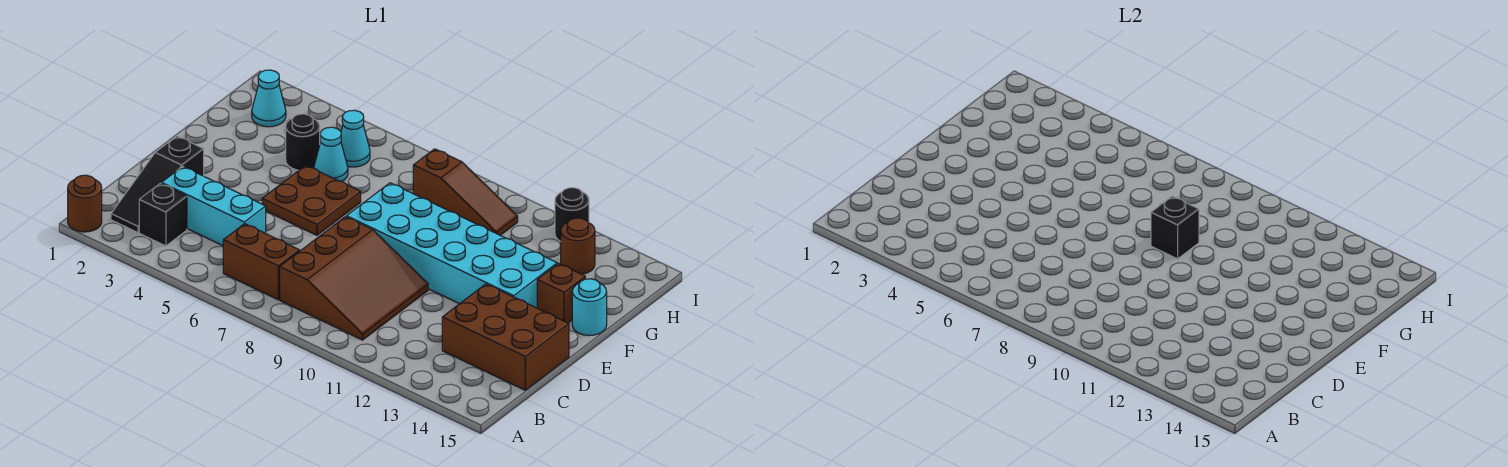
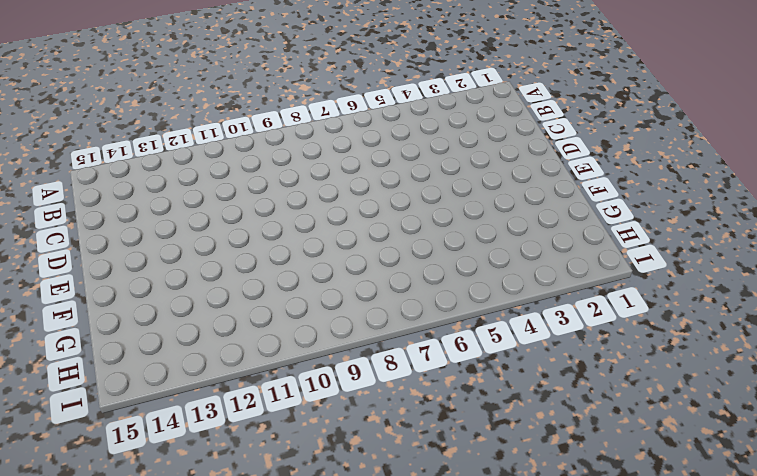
none -> brown 1x1 round brick [68,175,102,232]
none -> black 1x3 slope [111,136,204,233]
none -> black 1x1 brick [139,183,187,246]

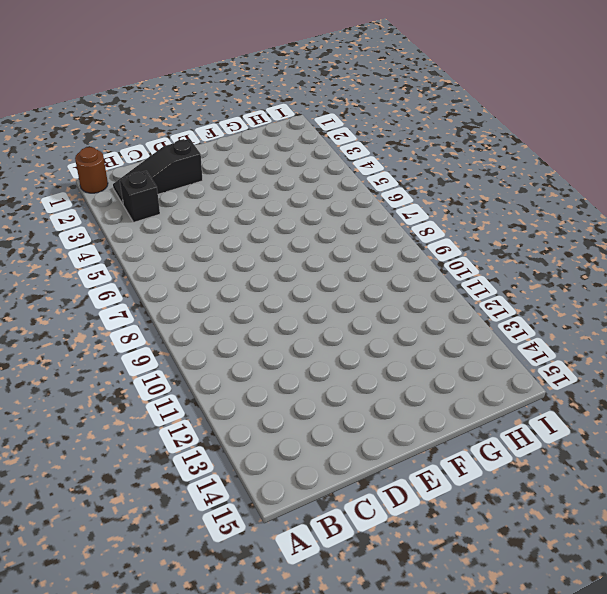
none -> brown 1x2 brick [223,224,300,300]
none -> brown 3x3 slope [280,217,428,340]
none -> cyan 1x3 brick [161,166,266,246]

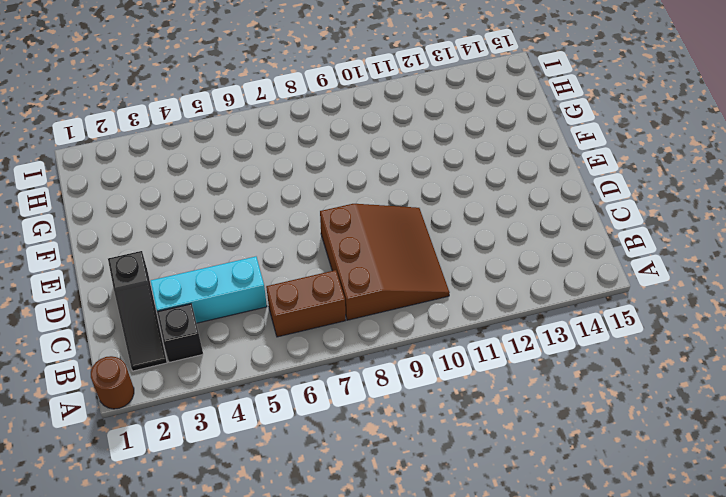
none -> brown 2x3 brick [442,284,569,390]
none -> brown 2x2 plate [262,165,361,235]
none -> cyan 2x6 brick [347,183,557,308]

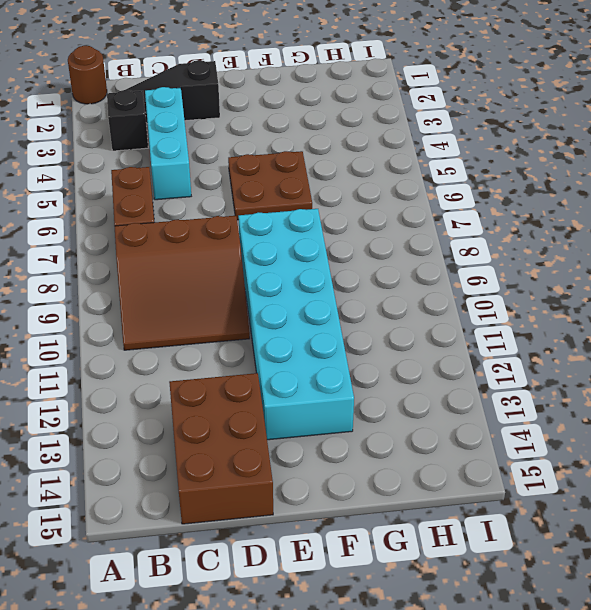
none -> brown 1x1 brick [537,263,585,323]
none -> cyan 1x1 round brick [572,279,607,336]
none -> black 1x1 round brick [286,114,320,170]

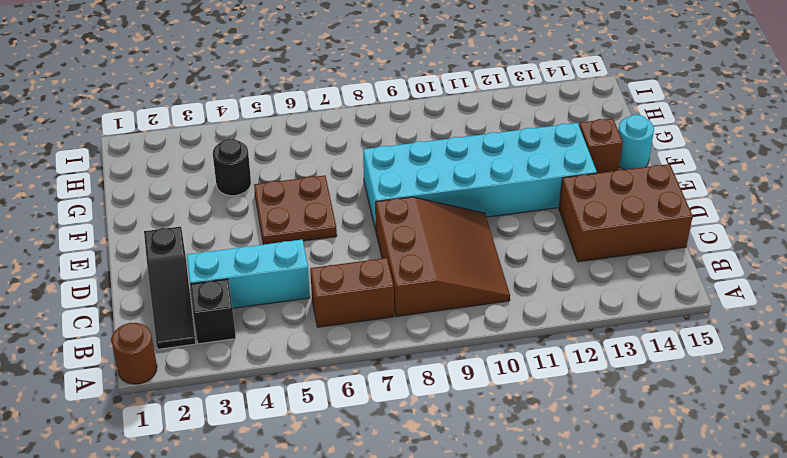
none -> cyan 1x1 cone [314,127,348,181]
none -> cyan 1x1 cone [252,70,286,127]
none -> cyan 1x1 cone [341,110,370,167]

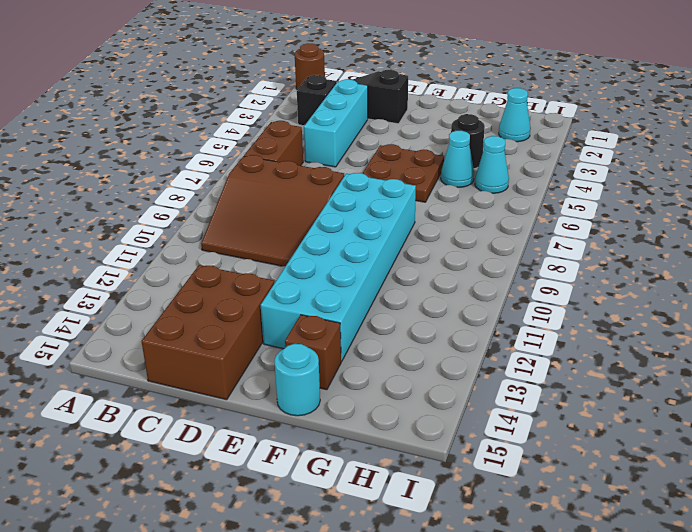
none -> brown 1x3 slope [413,149,518,235]
none -> brown 1x1 round brick [561,218,595,274]
none -> black 1x1 round brick [555,188,589,242]

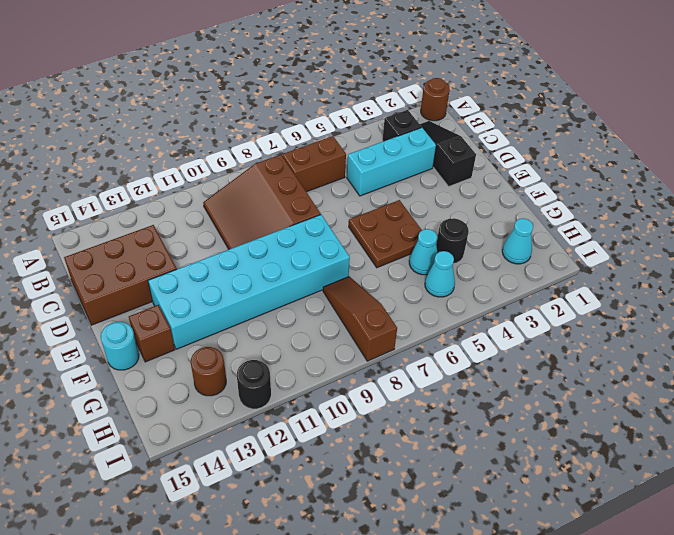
brown 1x3 slope [323,277,397,361] -> brown 1x3 slope turned to [413,149,518,235]
none -> black 1x1 brick [1151,196,1199,259]

